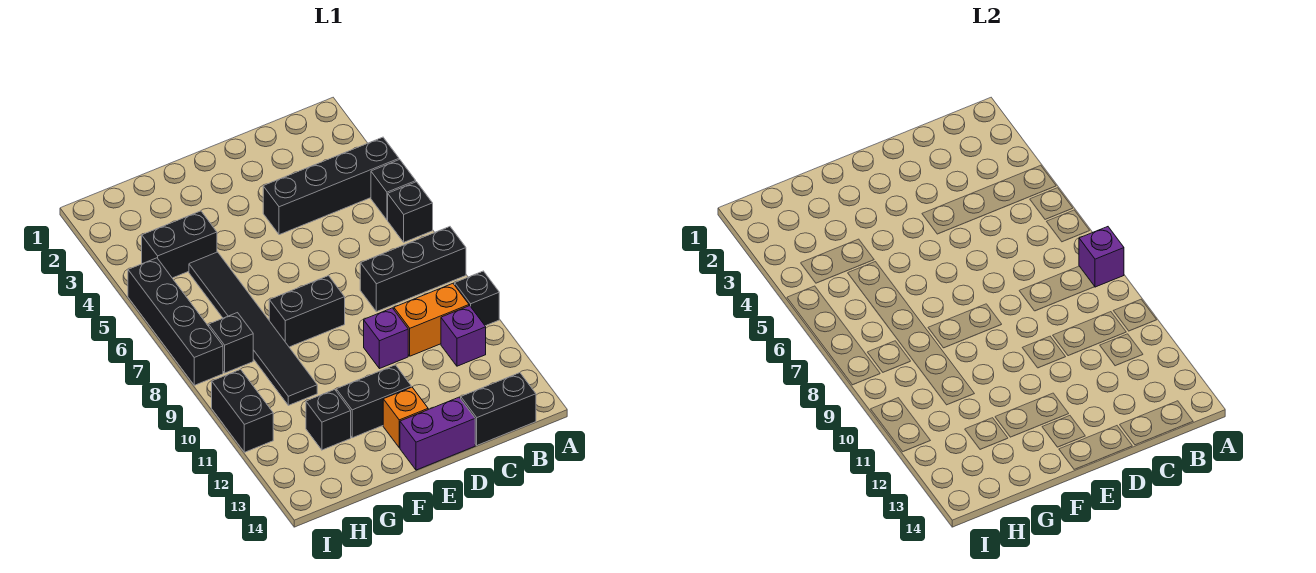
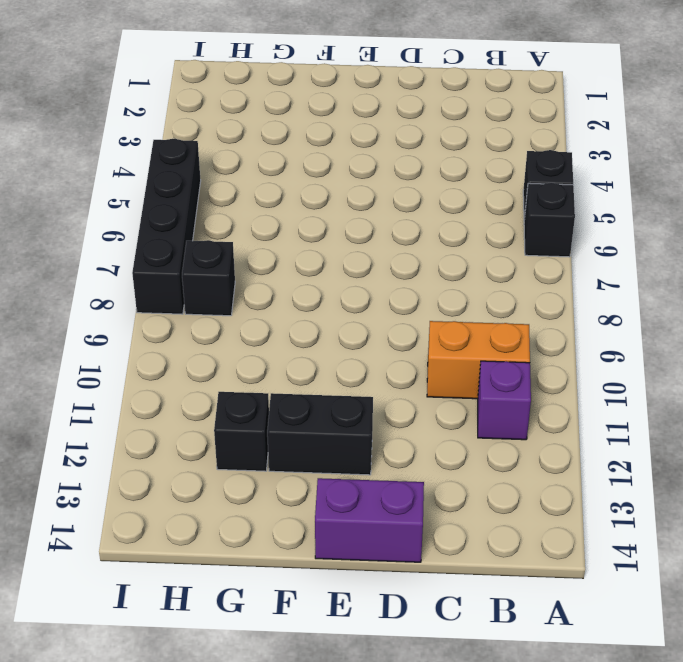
none -> black 1x4 brick [263,137,399,235]
none -> black 1x3 brick [360,227,466,312]
none -> black 1x1 brick [455,271,499,326]

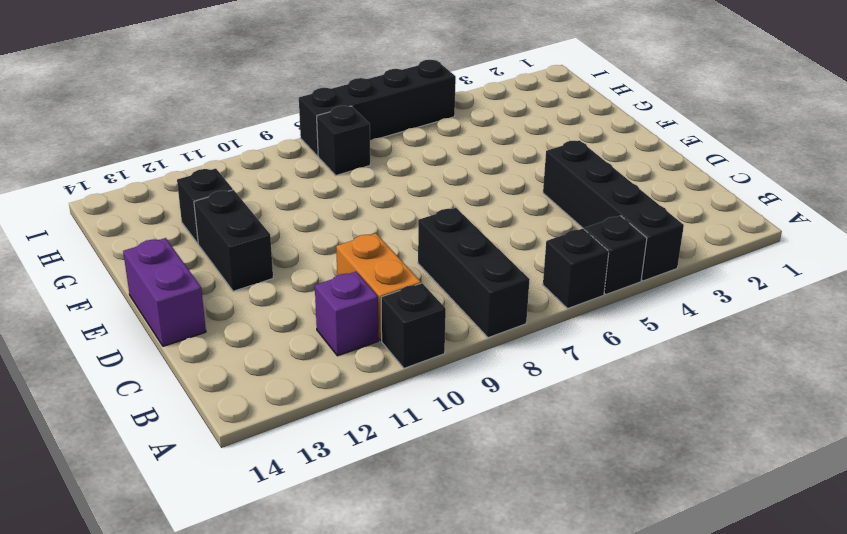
none -> black 1x2 brick [461,373,536,445]
none -> purple 1x1 brick [364,308,408,369]
none -> black 1x2 brick [269,276,345,347]

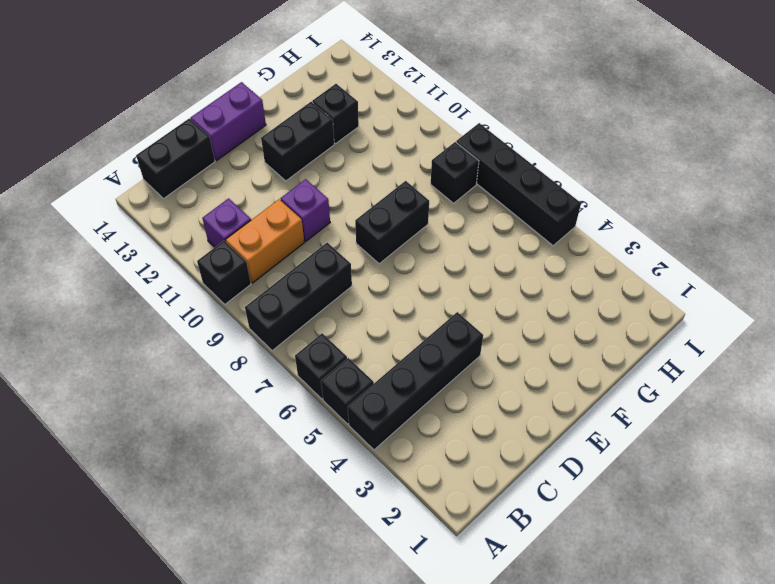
none -> orange 1x1 brick [383,387,428,448]
none -> black 1x2 brick [142,211,217,278]
none -> black 1x6 tile [189,252,317,405]

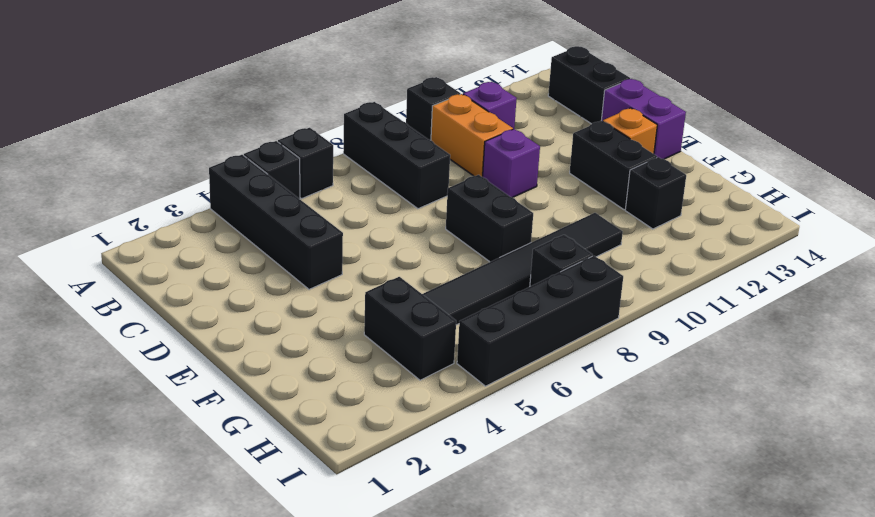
none -> black 1x2 brick [212,369,273,452]
none -> purple 1x1 brick [1079,227,1124,287]

